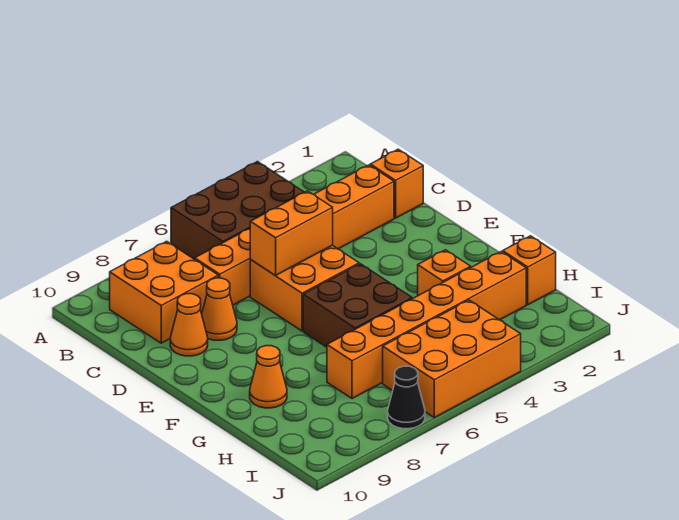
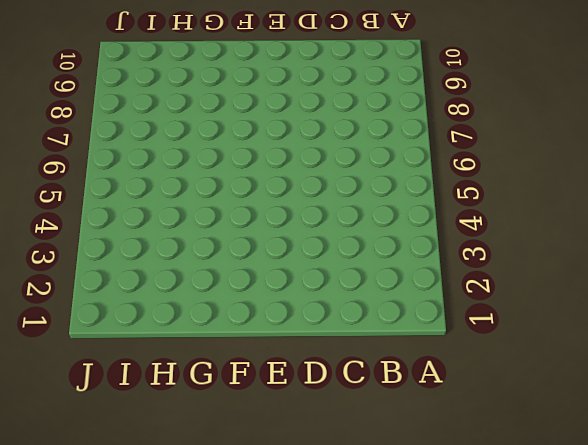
none -> brown 2x3 brick [171,162,304,259]
none -> orange 2x2 brick [110,241,218,343]
none -> orange 1x1 brick [370,149,423,218]

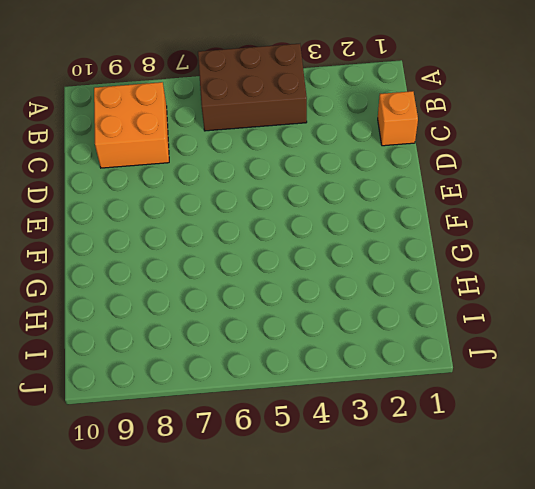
none -> orange 1x6 brick [195,165,394,305]
none -> orange 2x2 brick [250,245,359,331]
none -> orange 1x1 cone [202,278,237,340]

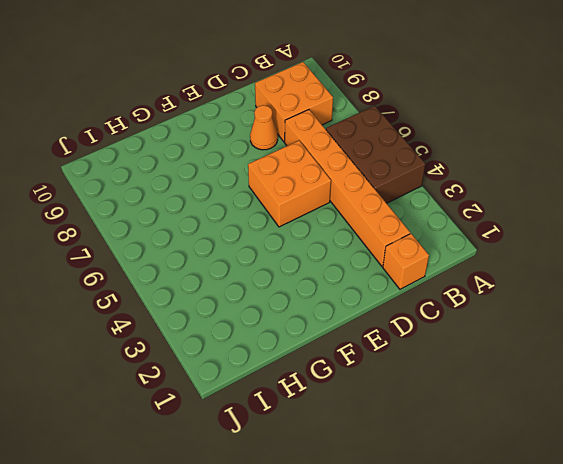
none -> orange 1x1 cone [170,294,208,356]
none -> brown 2x2 brick [303,264,412,347]
none -> orange 1x1 brick [418,250,471,296]

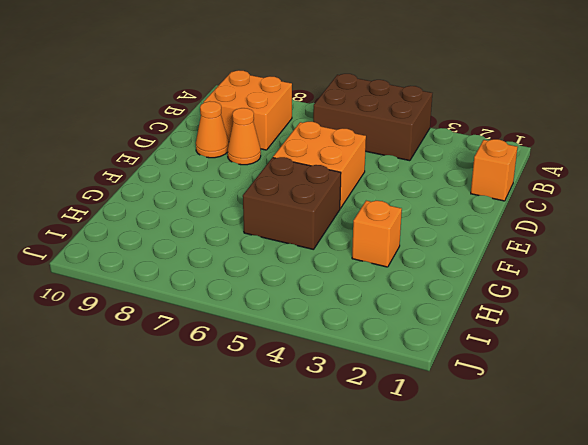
none -> orange 1x6 brick [195,165,394,305]
none -> orange 1x1 cone [250,346,287,408]
none -> orange 1x1 brick [503,236,556,305]

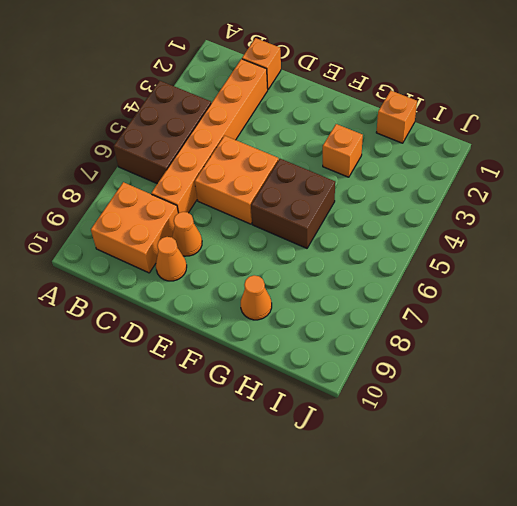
none -> orange 1x6 brick [327,252,526,399]
none -> orange 2x3 brick [383,300,521,417]
none -> black 1x1 cone [388,366,425,429]

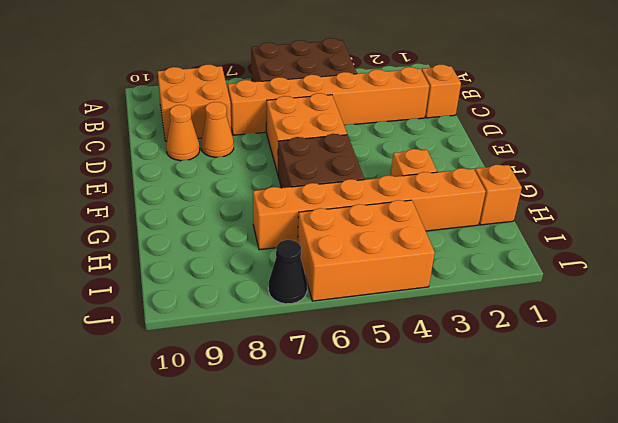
none -> orange 1x1 cone [250,346,287,408]
none -> orange 1x2 brick [250,191,333,275]

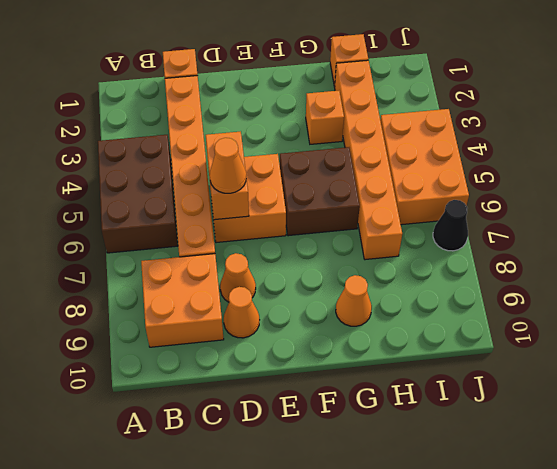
orange 1x1 cone [210,138,246,193] -> none

